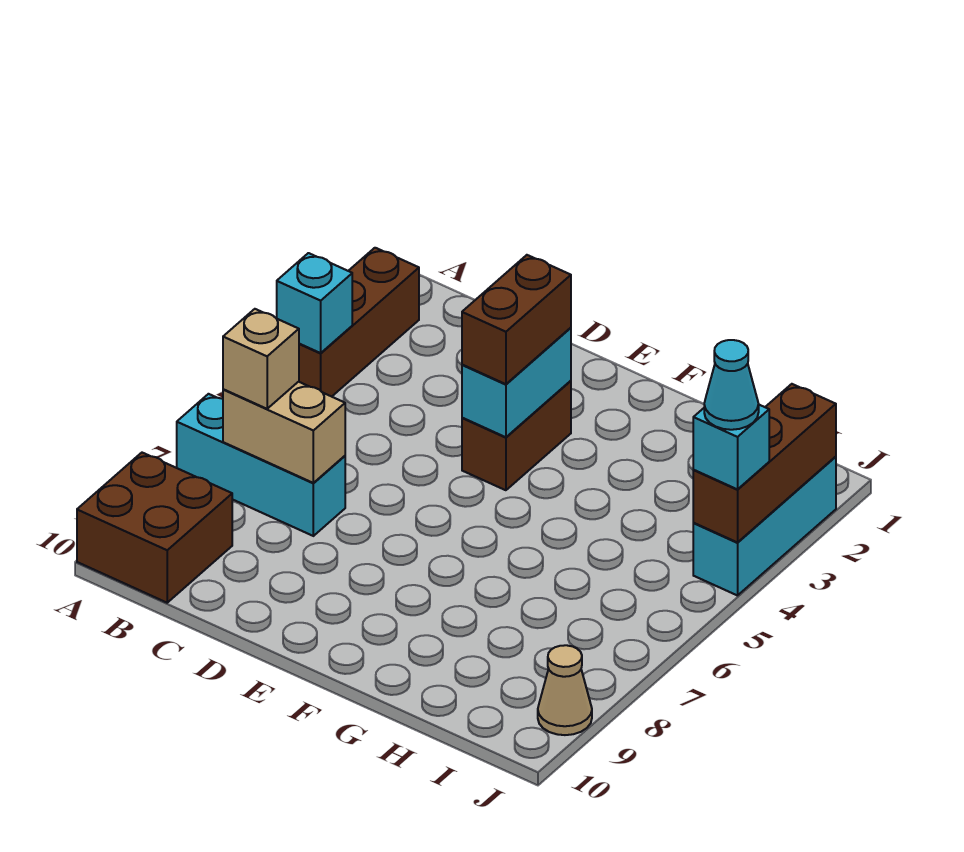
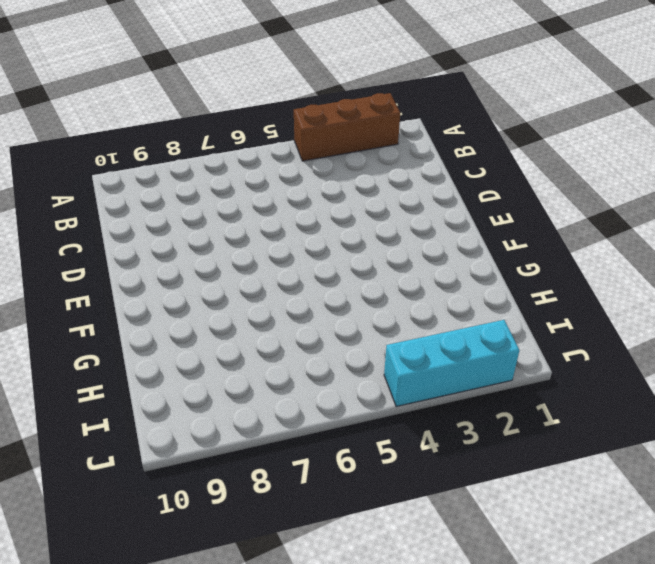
none -> cyan 1x3 brick [177,394,345,536]
none -> brown 2x2 brick [77,453,232,603]
none -> brown 1x2 brick [462,381,571,490]

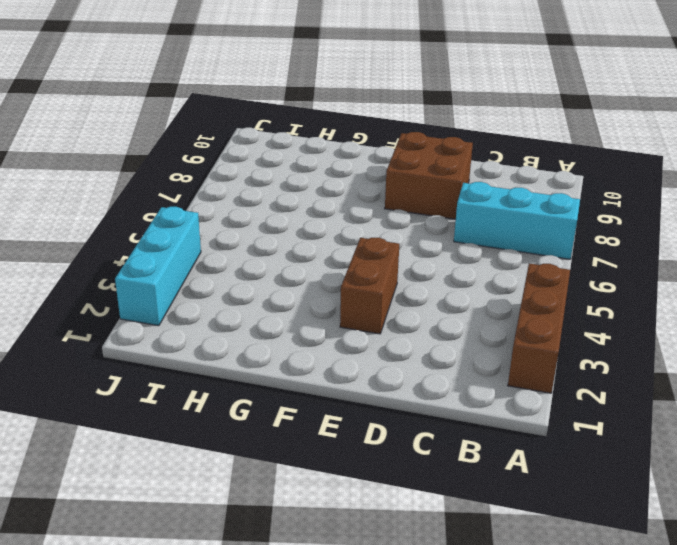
brown 2x2 brick [385,132,473,219] -> brown 2x2 brick moved to [77,453,232,603]
none -> tan 1x1 cone [538,645,592,735]
none -> cyan 1x1 brick [277,253,352,353]
none -> tan 1x2 brick [223,382,345,483]

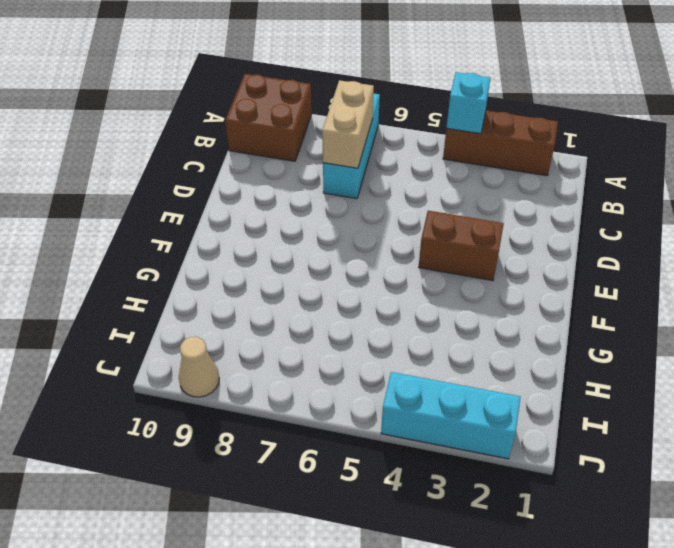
none -> cyan 1x2 brick [462,328,571,437]
none -> brown 1x3 brick [693,384,836,542]
none -> tan 1x1 brick [223,309,299,409]

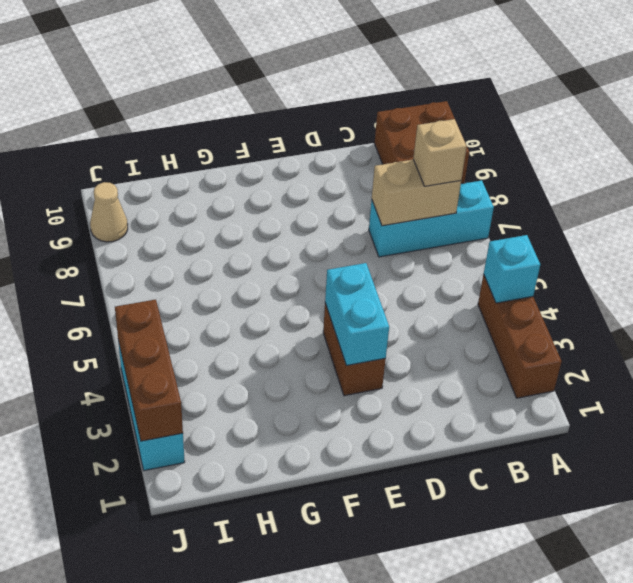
none -> brown 1x2 brick [462,255,571,384]
none -> cyan 1x1 brick [693,405,769,489]
none -> cyan 1x1 cone [704,340,759,430]

